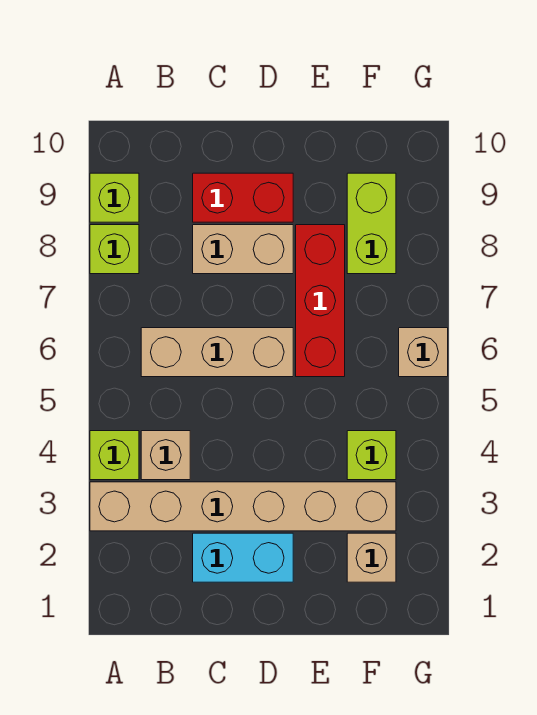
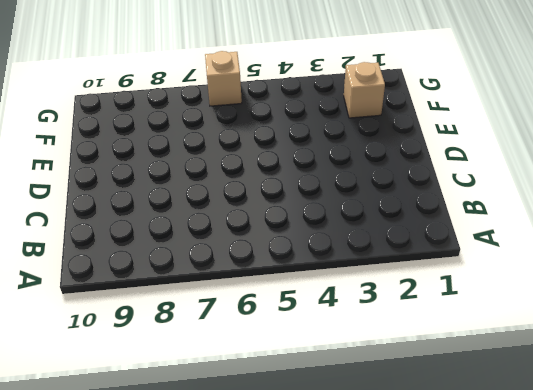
none -> tan 1x6 brick [90,482,396,531]
none -> lime 1x1 brick [90,431,139,480]
none -> lime 1x1 brick [90,225,139,274]

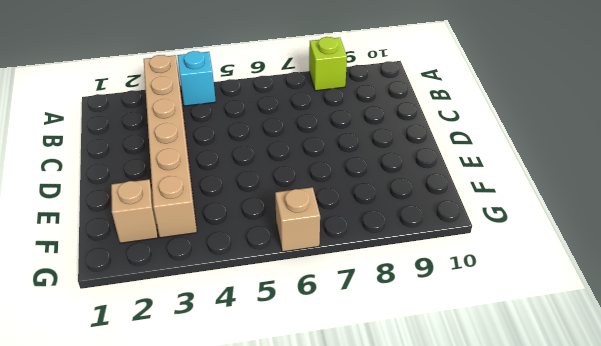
cyan 1x1 brick [177,51,216,106] -> lime 1x1 brick [90,431,139,480]
none -> lime 1x1 brick [90,173,139,222]
none -> tan 1x1 brick [141,431,190,480]
none -> tan 1x3 brick [141,328,293,377]

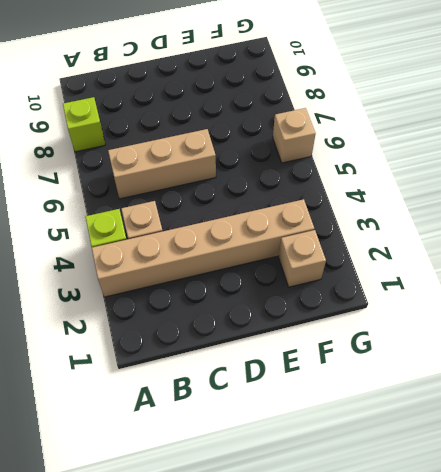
none -> lime 1x1 brick [90,173,139,222]
none -> cyan 1x2 brick [193,533,293,582]
none -> tan 1x2 brick [193,225,293,274]

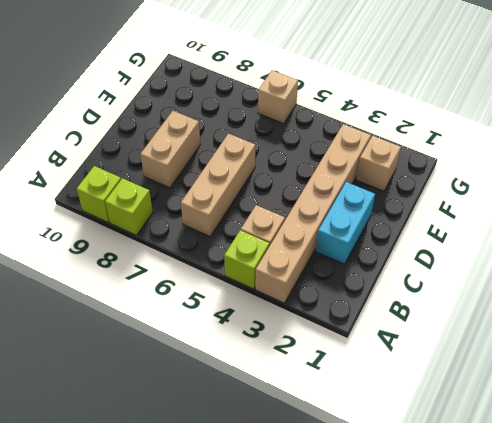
none -> red 1x2 brick [193,173,293,222]
none -> red 1x3 brick [296,225,345,377]
none -> lime 1x1 brick [347,431,396,480]

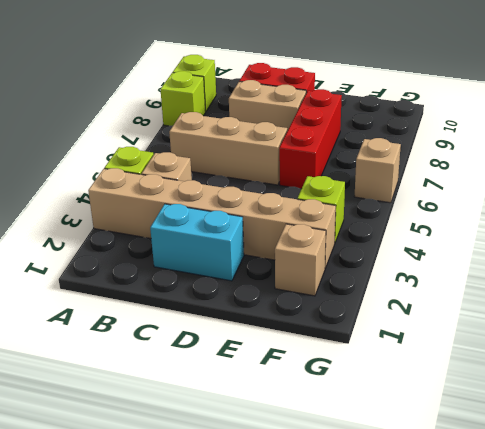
none -> lime 1x2 brick [347,173,396,274]

